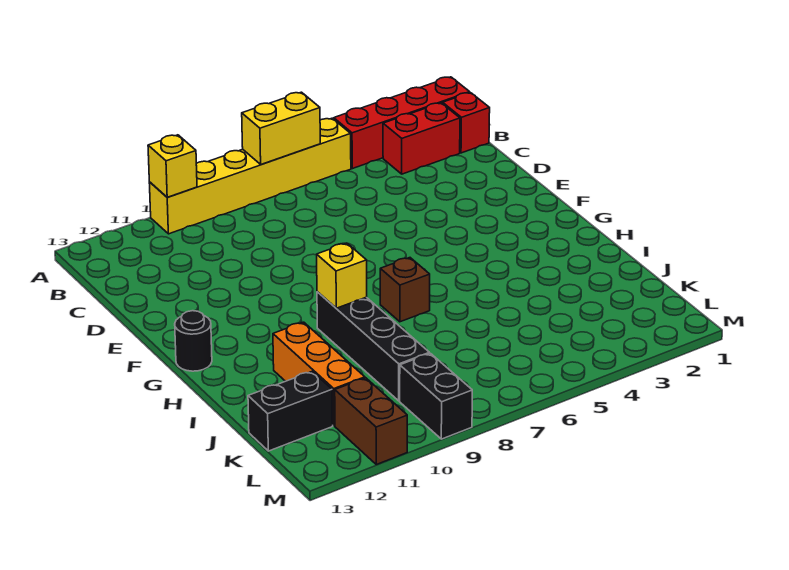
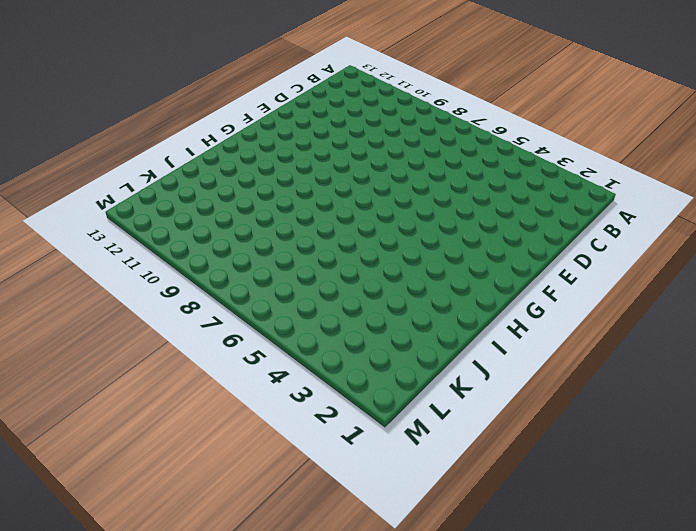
none -> red 1x4 brick [334,77,470,169]
none -> yellow 1x6 brick [149,118,351,234]
none -> red 1x1 brick [443,93,490,153]

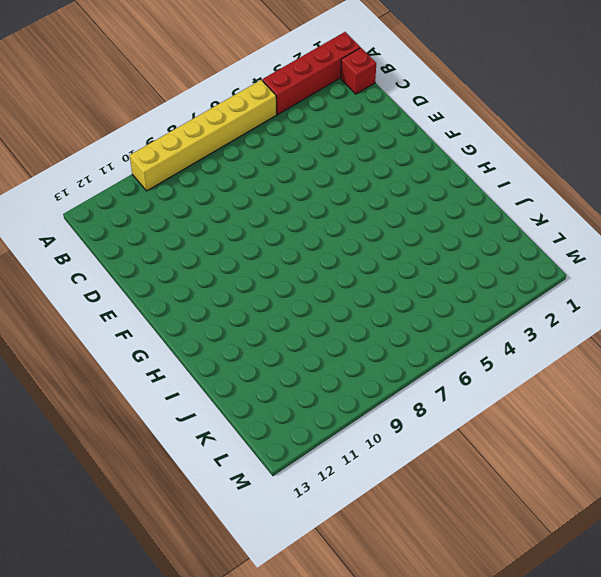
none -> red 1x2 brick [383,103,460,174]
none -> black 1x1 round brick [175,311,212,371]
none -> brown 1x1 brick [380,258,430,322]

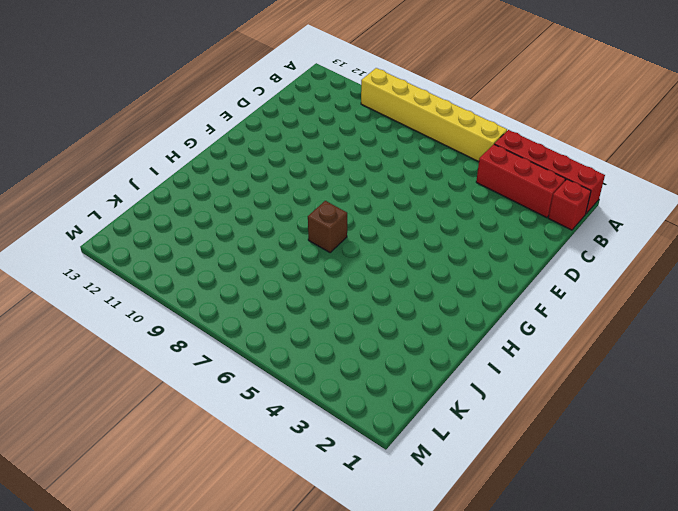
red 1x3 brick [476,144,565,218] -> red 1x2 brick [383,103,460,174]
none -> black 1x1 round brick [175,311,212,371]
none -> black 1x4 brick [317,292,429,401]
none -> orange 1x3 brick [273,322,365,426]

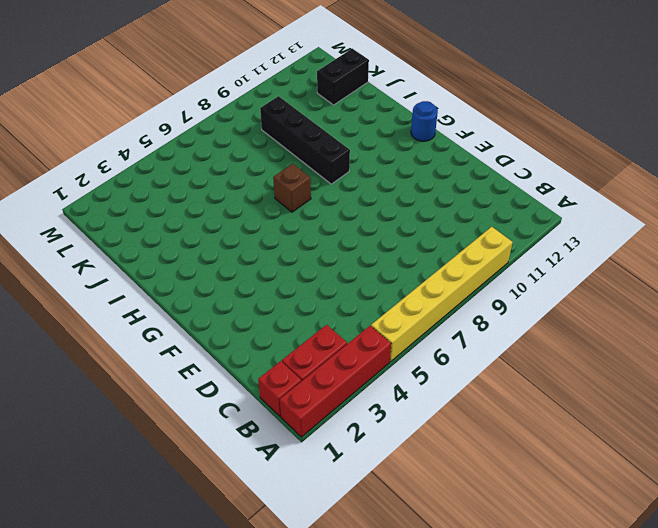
blue 1x1 round brick [411,101,438,141] -> black 1x1 round brick [175,311,212,371]
none -> orange 1x3 brick [273,322,365,426]
none -> black 1x2 brick [400,353,472,439]
none -> brown 1x2 brick [335,378,407,464]

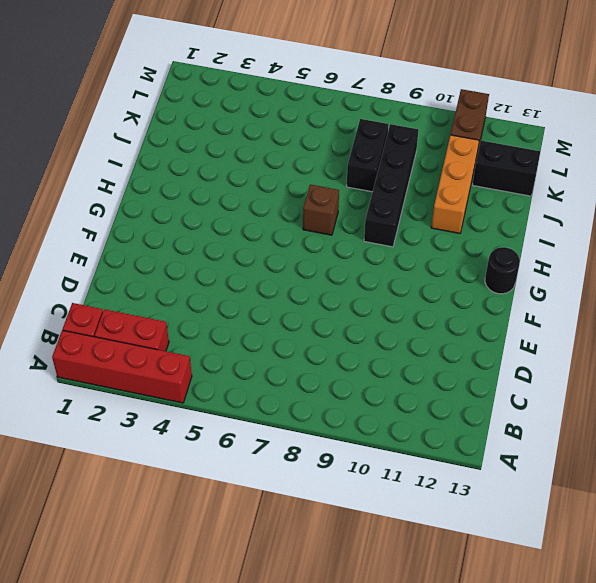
black 1x2 brick [347,119,389,192] -> black 1x2 brick moved to [400,353,472,439]
none -> yellow 1x6 brick [149,118,351,234]
none -> yellow 1x2 brick [242,92,320,165]
none -> yellow 1x1 brick [148,135,197,197]

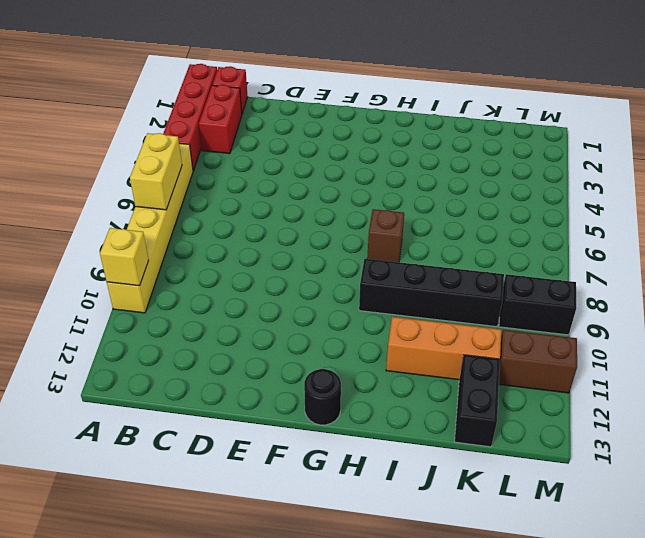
none -> yellow 1x1 brick [317,243,367,308]

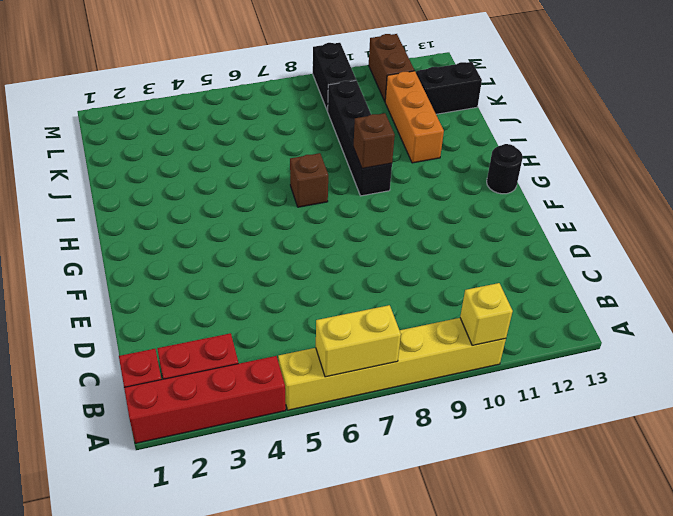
brown 1x1 brick [353,113,395,169] -> yellow 1x1 brick [317,243,367,308]

